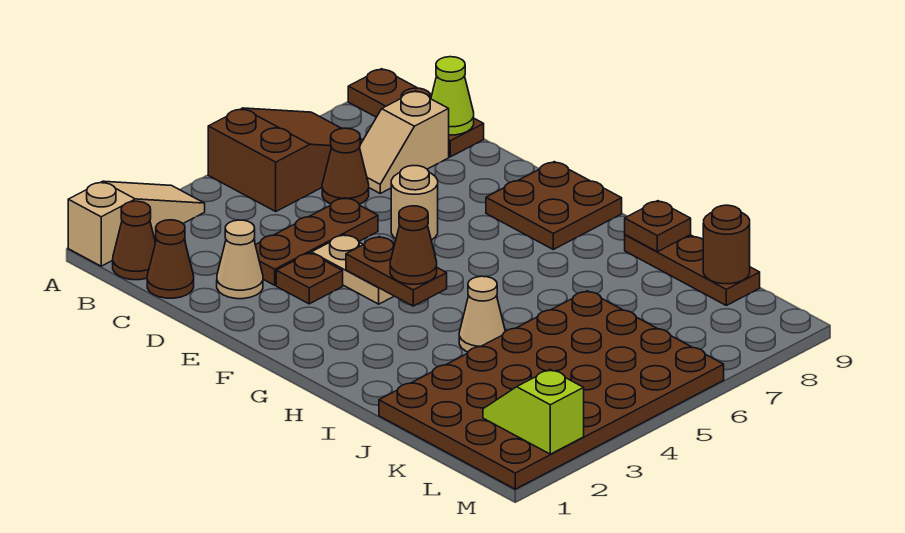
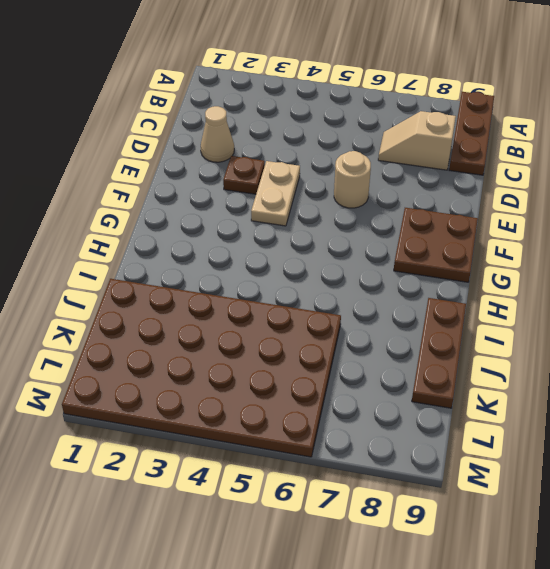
none -> tan 1x3 slope [68,181,205,266]
none -> brown 2x3 slope [208,108,363,211]
none -> brown 1x1 cone [113,201,155,280]

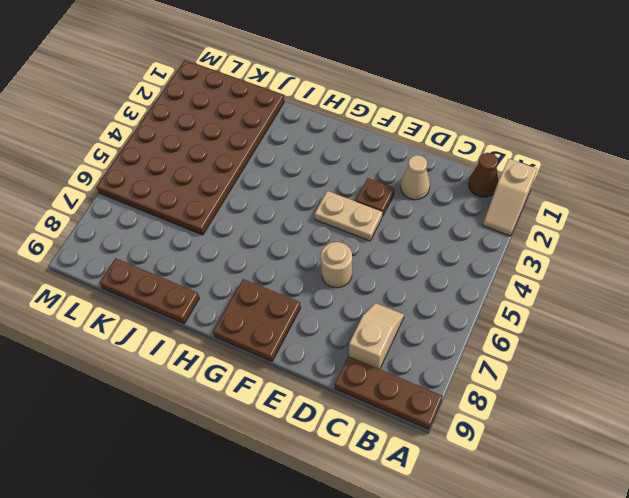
tan 1x2 slope [483,159,537,236] -> tan 1x3 slope [68,181,205,266]
none -> brown 2x3 slope [208,108,363,211]
none -> brown 1x1 cone [147,220,194,298]
none -> brown 1x1 cone [322,128,369,204]

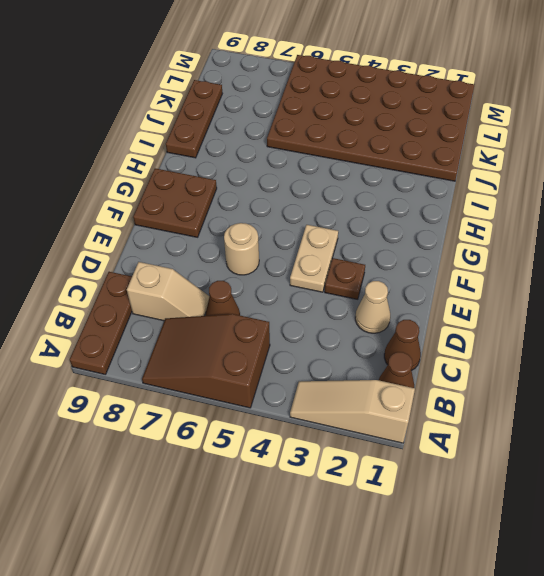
none -> brown 1x3 plate [256,198,378,285]
none -> tan 1x1 cone [459,276,505,352]
none -> lime 1x1 cone [431,57,474,135]

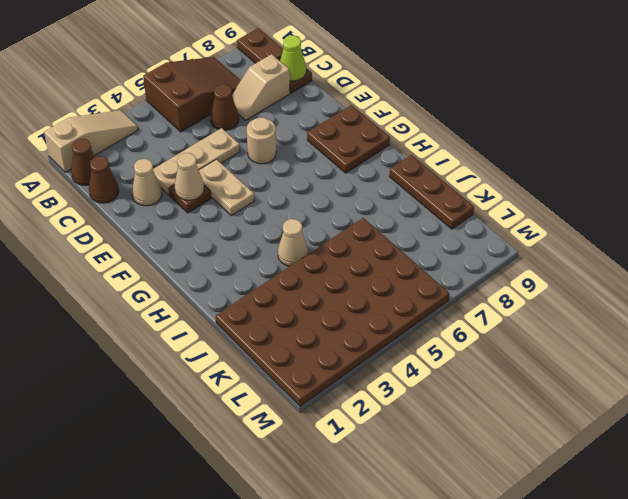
tan 1x3 plate [153,128,240,195] -> brown 1x3 plate [256,198,378,285]
tan 1x1 cone [174,153,204,200] -> none
none -> brown 1x2 plate [346,237,447,306]
none -> brown 1x1 plate [625,201,691,252]
none -> brown 1x1 round brick [703,205,750,284]

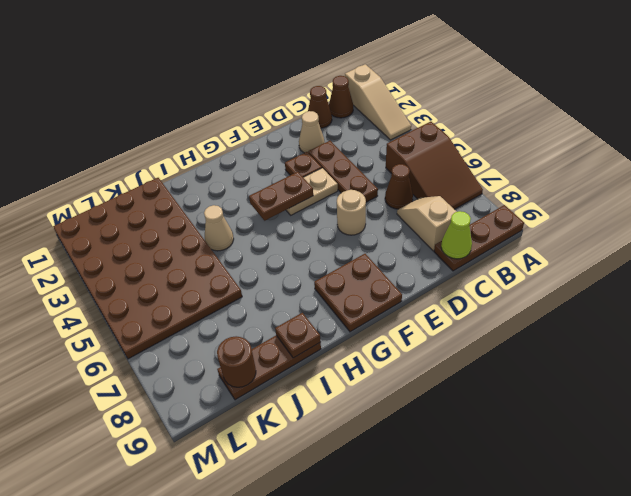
none -> lime 1x2 slope [483,370,584,454]
none -> brown 1x1 cone [390,206,437,284]

